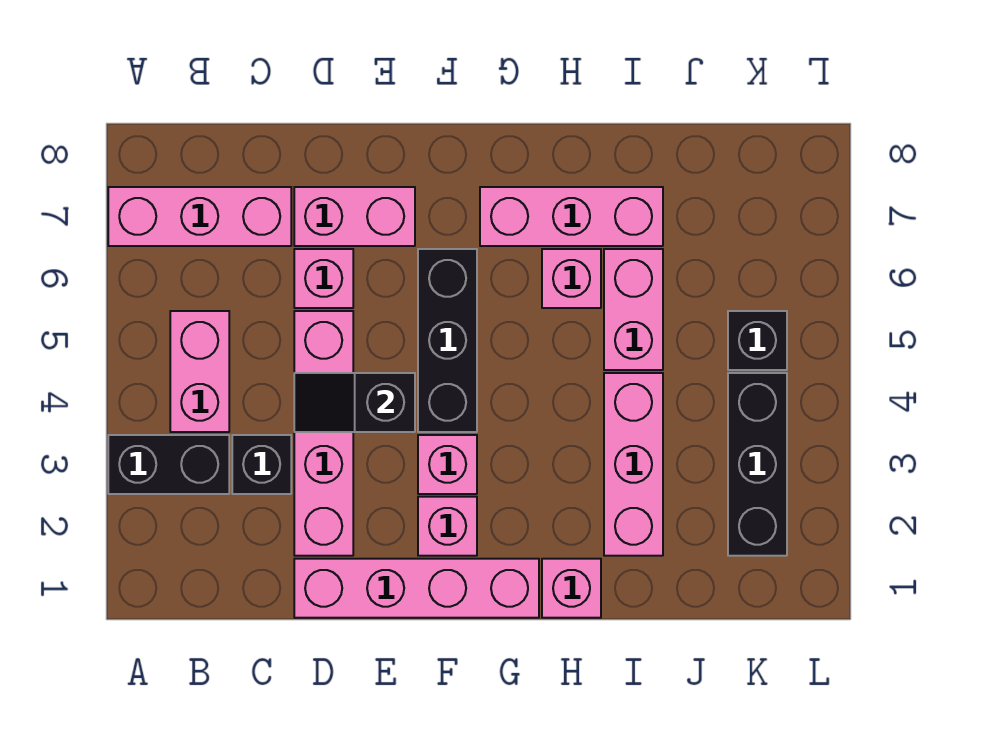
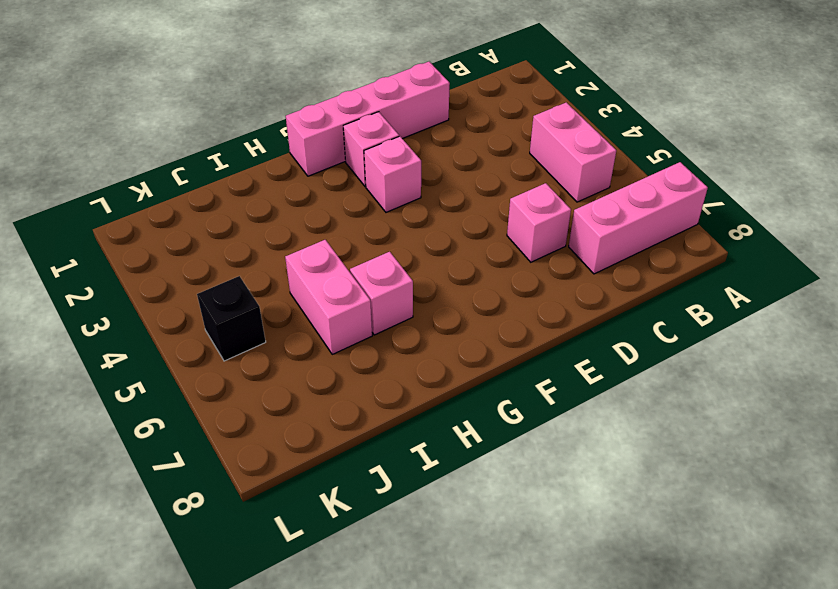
none -> black 1x2 brick [108,435,229,494]
none -> black 1x1 brick [232,435,291,494]
none -> pink 1x4 brick [294,311,353,556]

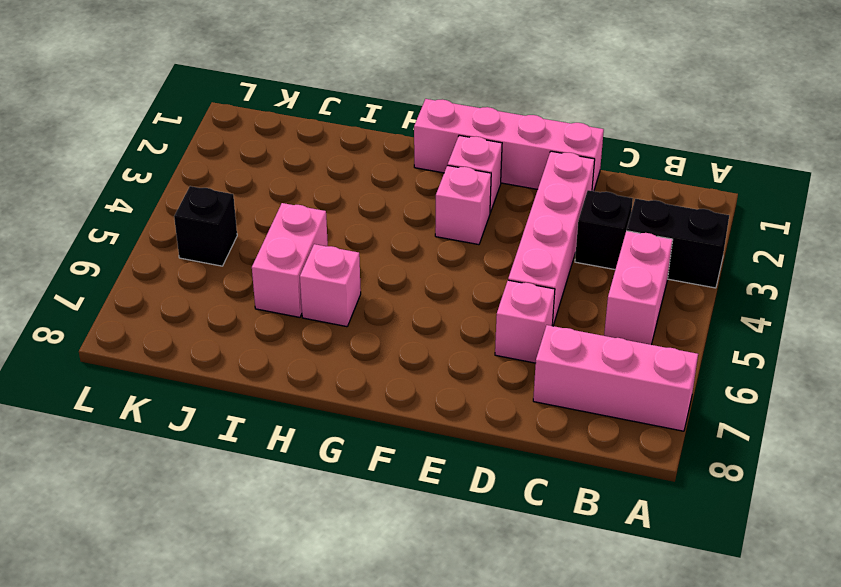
none -> pink 1x2 brick [294,187,415,246]
none -> black 1x3 brick [418,249,477,432]
none -> pink 1x3 brick [480,187,663,246]

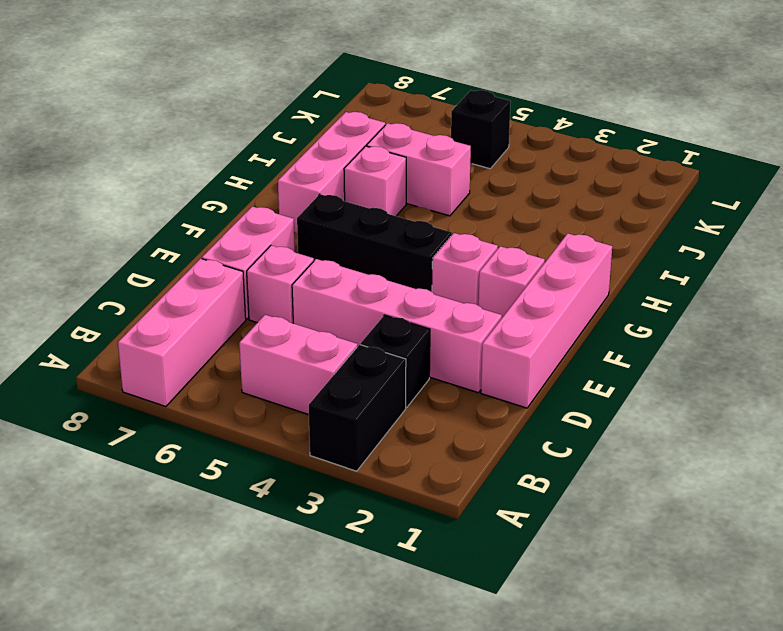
none -> pink 1x1 brick [542,559,601,618]
none -> pink 1x3 brick [604,373,663,556]
none -> black 1x3 brick [728,373,787,556]

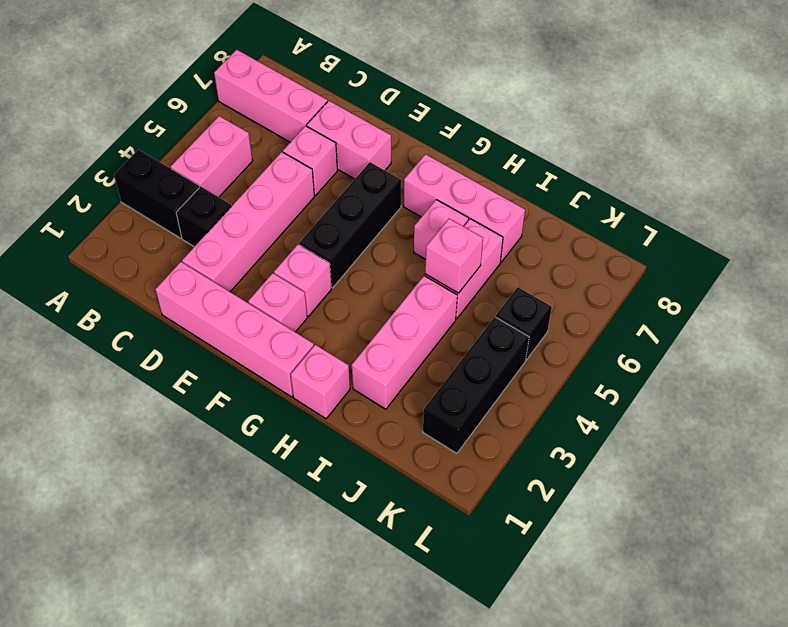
pink 1x1 brick [425,219,483,293] -> none
none -> black 1x2 slope [294,373,415,432]

